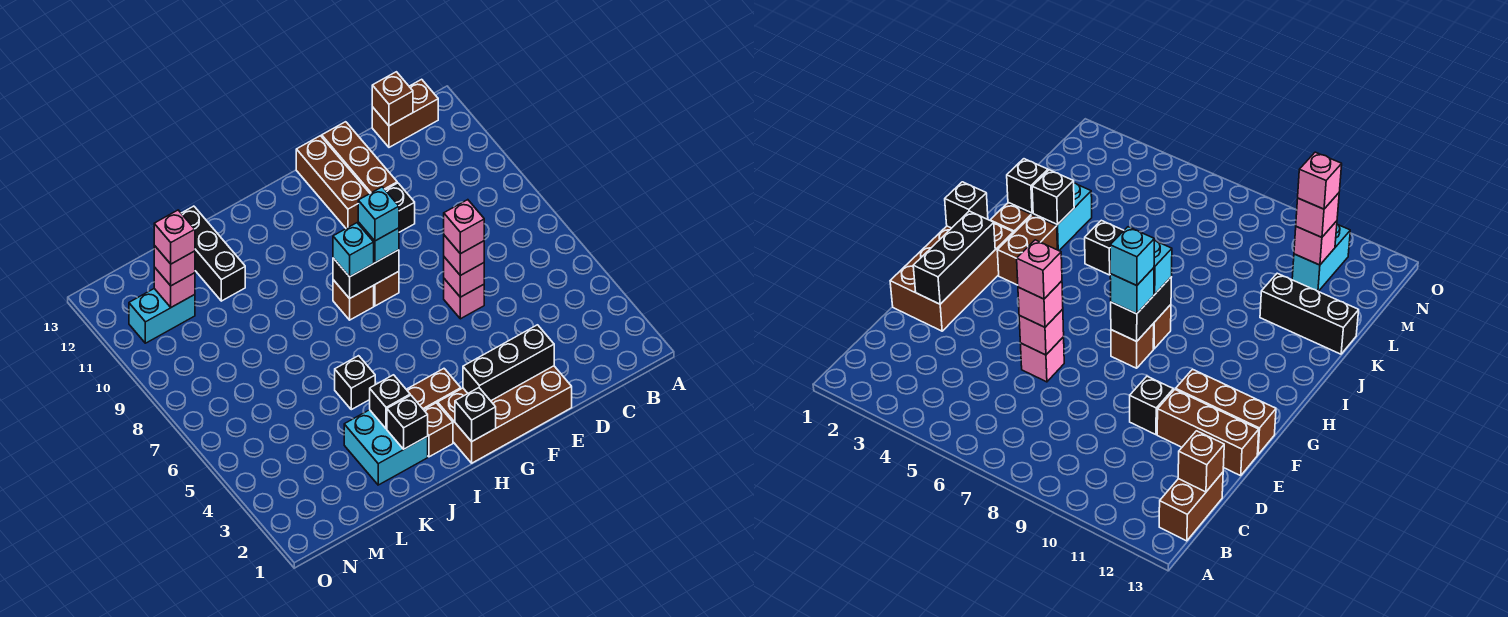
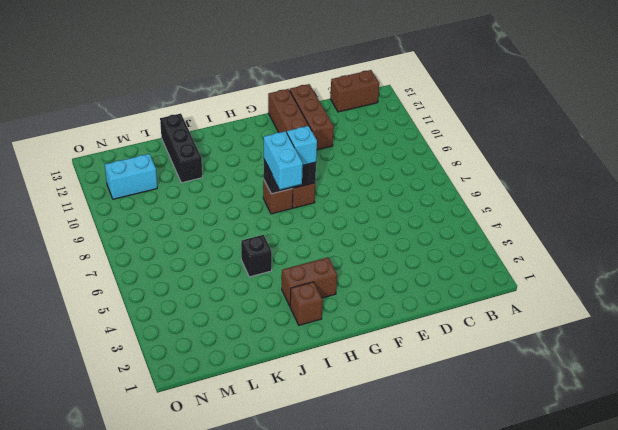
cyan 1x2 brick [264,131,303,189] -> cyan 1x1 brick [333,223,374,277]
none -> brown 2x4 brick [438,366,572,463]
none -> pink 1x1 brick [444,279,484,319]
none -> black 1x1 brick [386,183,415,232]

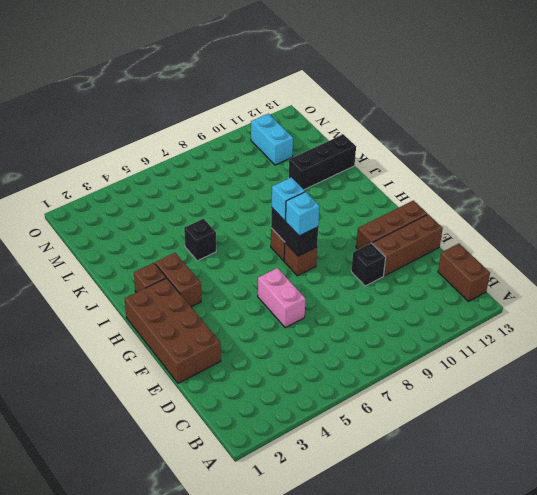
pink 1x2 brick [258,268,306,328] -> pink 1x1 brick [444,279,484,319]
none -> cyan 2x2 brick [344,410,428,485]
none -> brown 1x1 brick [372,72,413,126]
none -> black 1x3 brick [463,325,554,401]

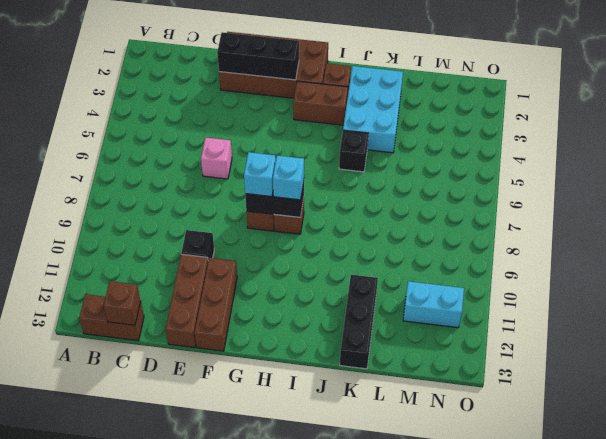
cyan 2x3 brick [343,66,403,153] -> cyan 2x2 brick [344,410,428,485]
none -> pink 1x1 brick [444,257,484,297]
none -> black 1x1 brick [455,388,496,442]
none -> black 1x1 brick [387,395,428,449]

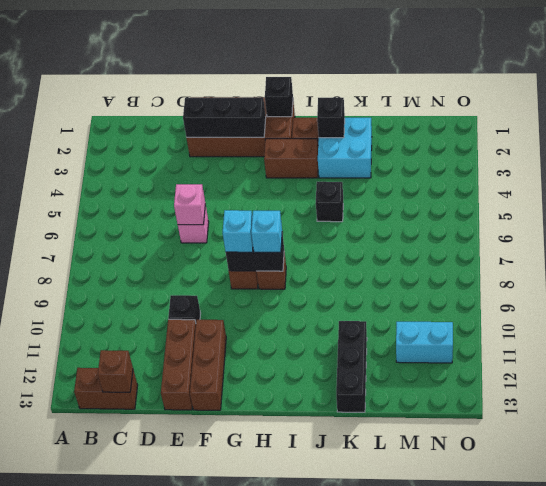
none -> black 1x1 brick [370,375,410,429]
none -> pink 1x1 brick [154,267,195,307]
none -> pink 1x1 brick [444,235,484,275]

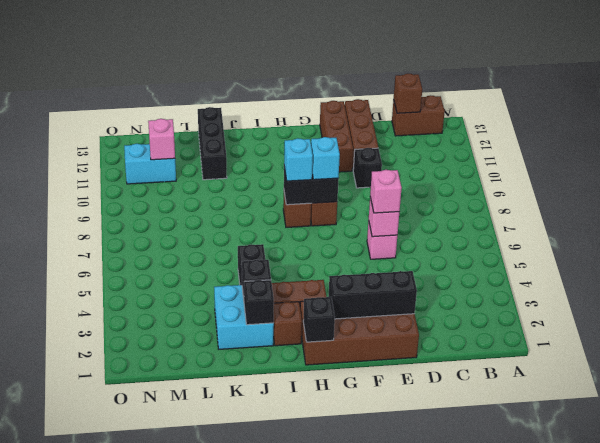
none -> pink 1x1 brick [154,245,195,286]
none -> pink 1x1 brick [444,200,484,254]
none -> cyan 1x1 brick [358,187,399,241]

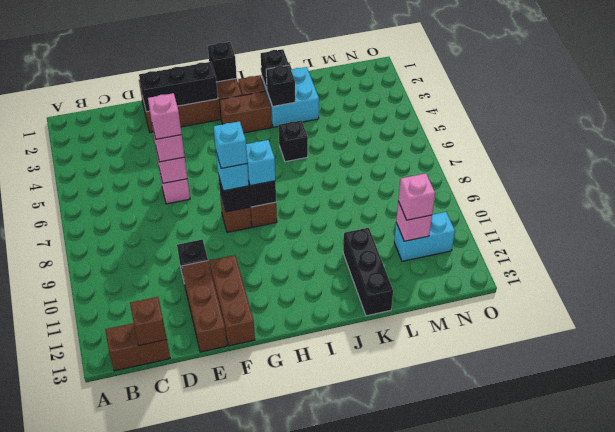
none -> pink 1x1 brick [154,210,195,264]

